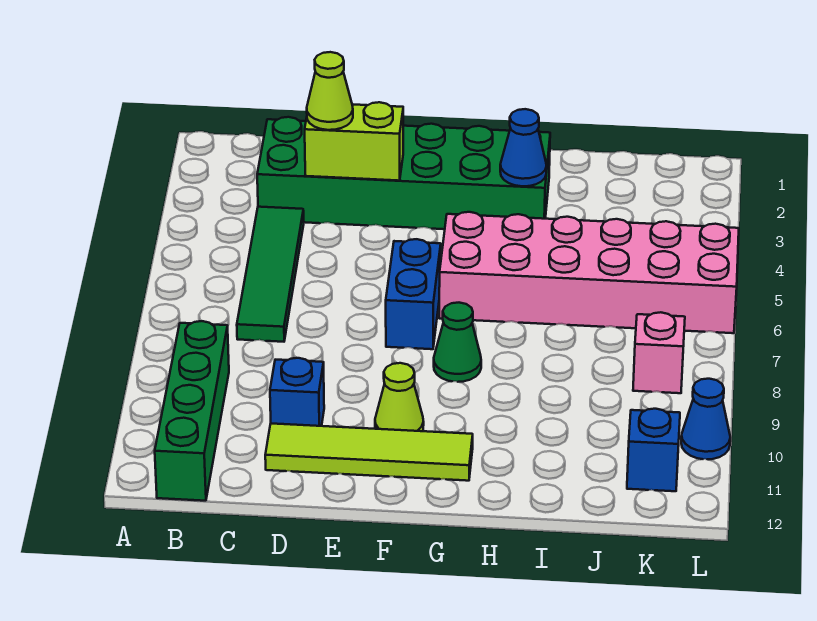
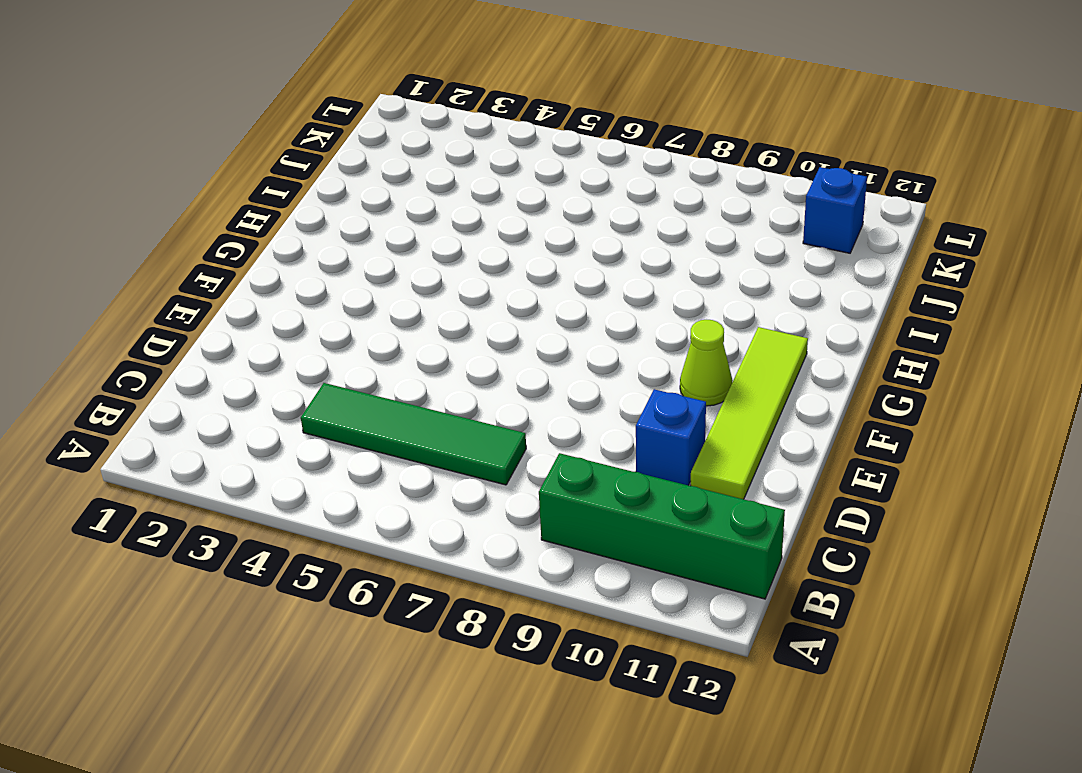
none -> green 2x6 brick [257,117,550,229]
none -> blue 1x2 brick [386,239,441,349]
none -> pink 2x6 brick [439,212,739,333]

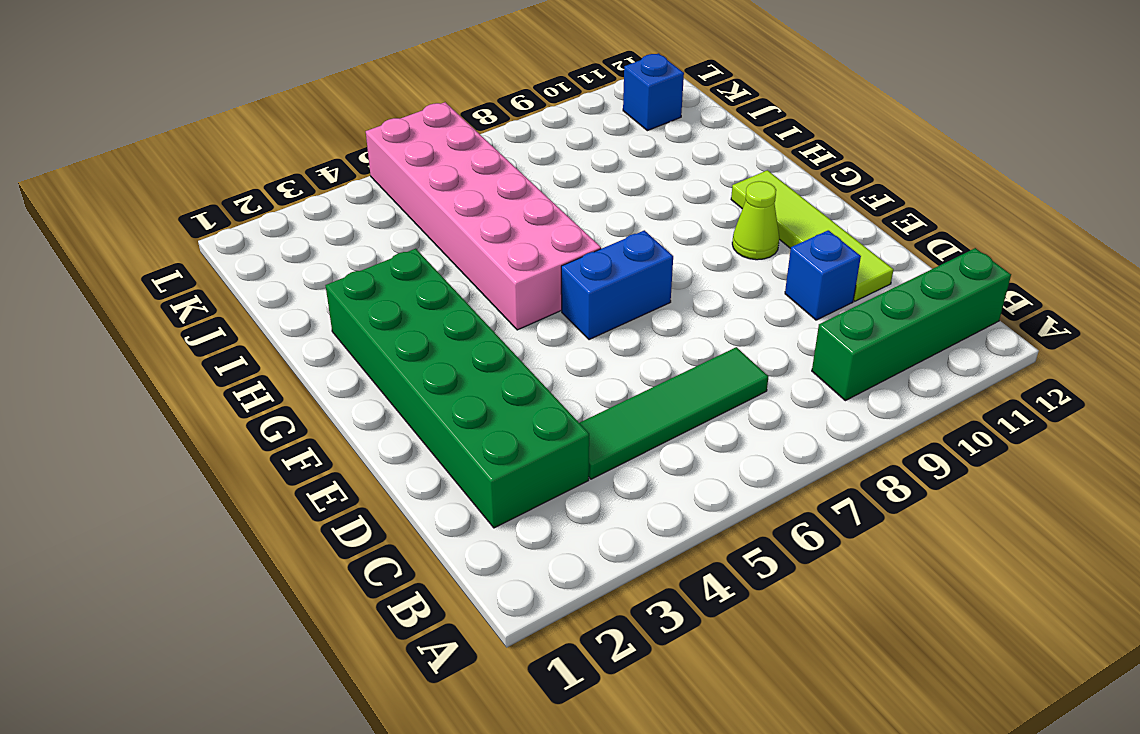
none -> green 1x1 cone [434,303,481,382]
none -> pink 1x1 brick [633,312,685,393]
none -> blue 1x1 cone [681,379,730,459]

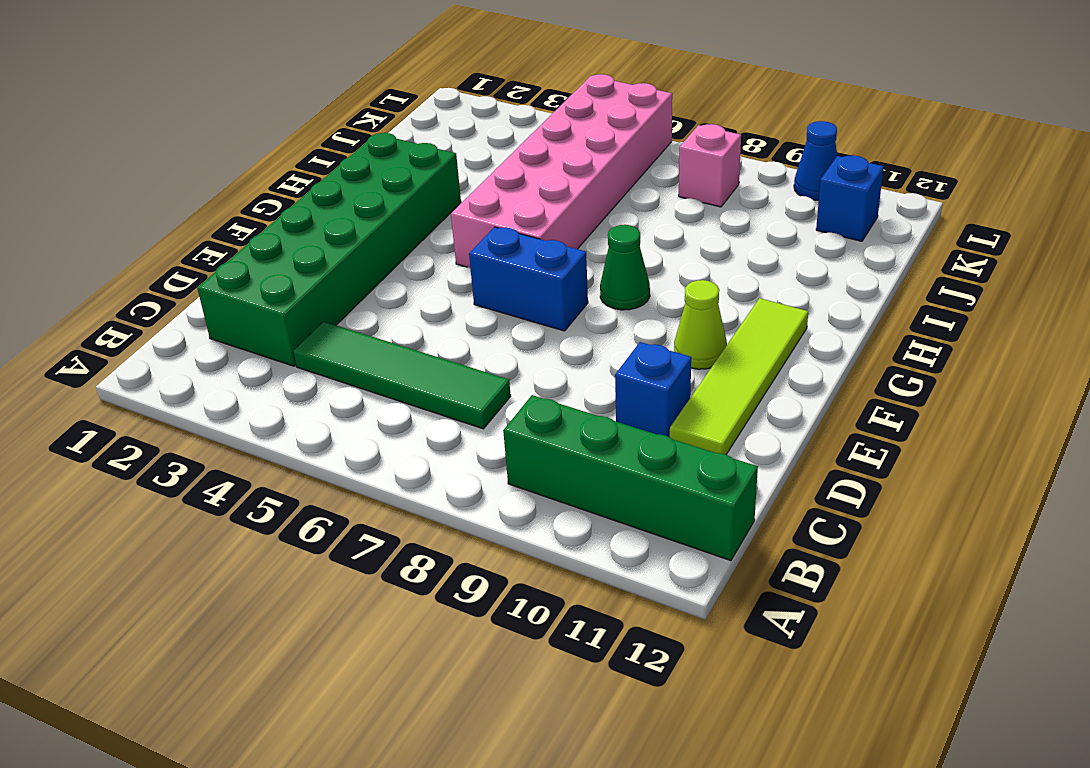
none -> lime 1x2 brick [305,102,403,181]
none -> blue 1x1 cone [500,109,547,186]
none -> lime 1x1 cone [307,52,353,130]

